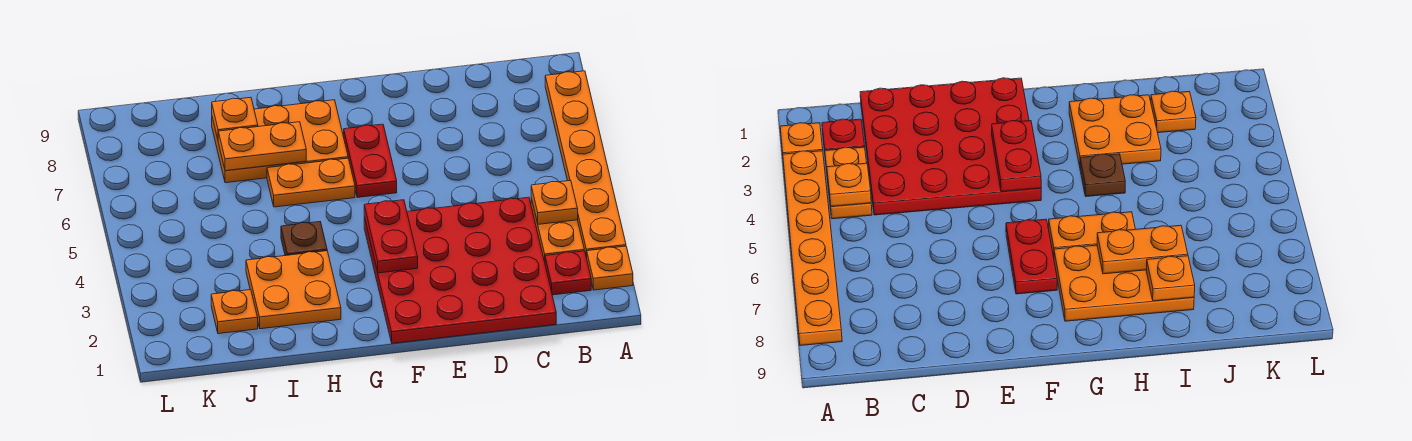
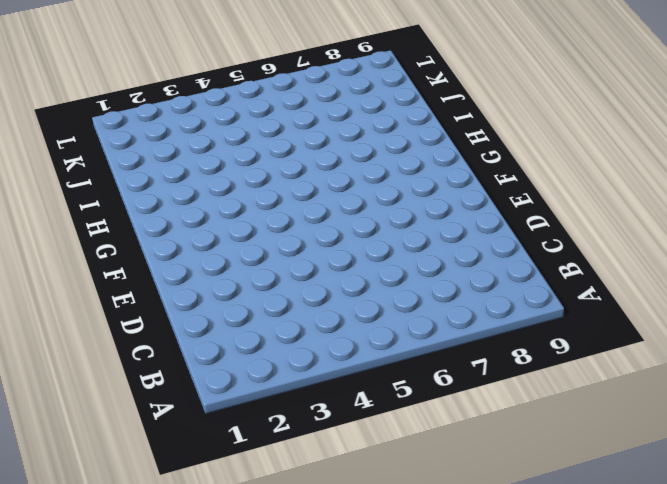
none -> orange 1x1 plate [587,246,633,290]
none -> orange 1x6 plate [545,71,626,258]
none -> red 1x1 plate [545,251,591,295]

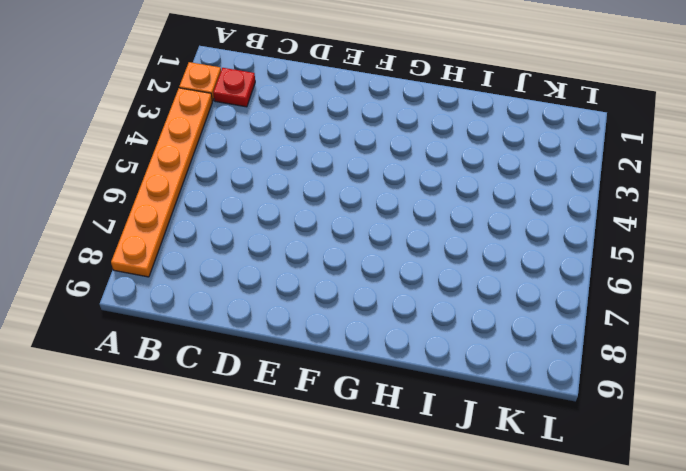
none -> orange 1x2 plate [531,199,584,262]
none -> red 4x4 plate [364,197,556,343]
none -> red 1x2 plate [344,124,397,197]

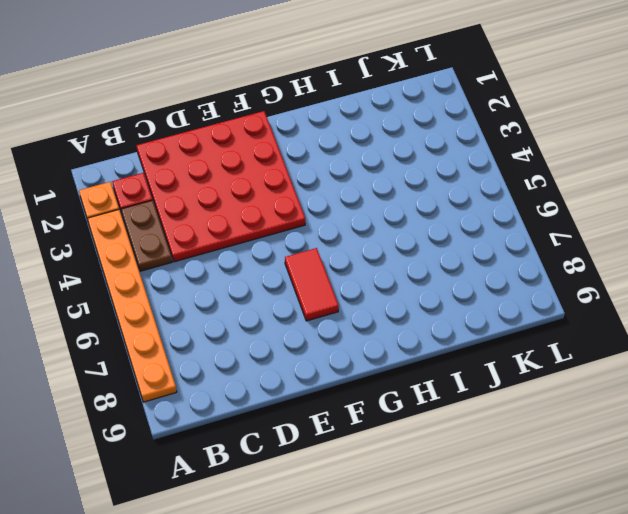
brown 1x2 plate [121,200,172,271] -> orange 1x2 plate [531,199,584,262]
red 1x2 tile [285,248,339,321] -> red 1x2 plate [344,124,397,197]
none -> orange 1x2 plate [267,158,355,207]
none -> orange 2x3 plate [212,100,348,183]
none -> orange 2x2 plate [246,251,341,329]

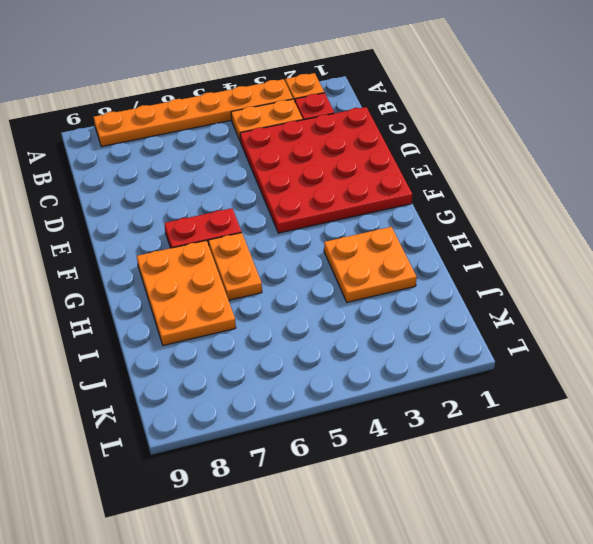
none -> brown 1x1 plate [281,222,327,256]
none -> orange 1x1 plate [211,290,258,334]
none -> orange 1x1 plate [531,180,578,224]

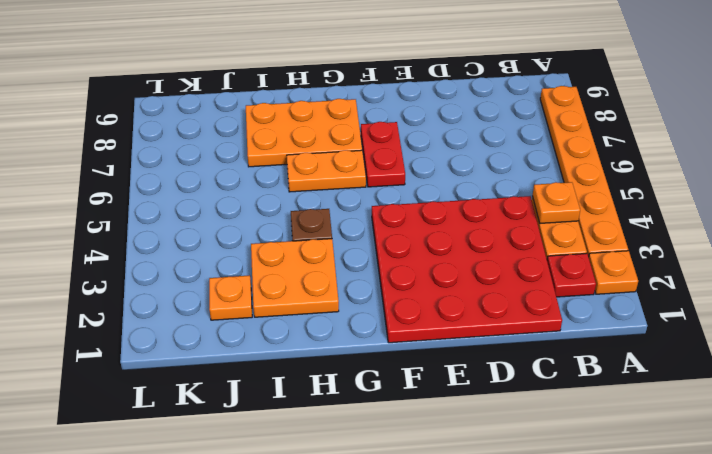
none -> red 1x2 plate [364,200,418,273]
none -> orange 1x2 plate [218,122,306,171]
none -> orange 1x1 plate [212,97,258,139]

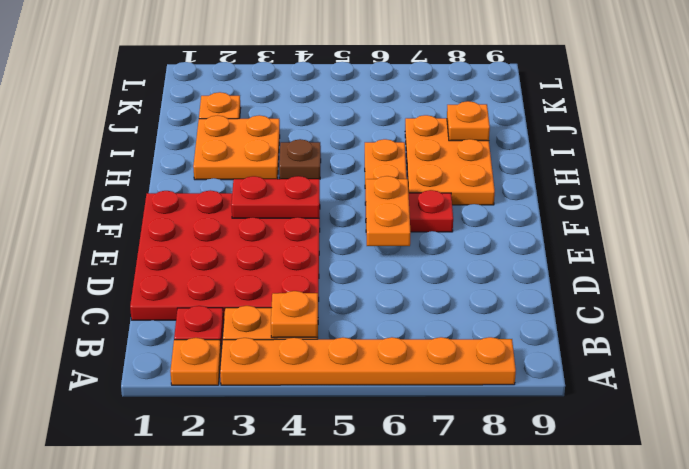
orange 1x2 plate [366,176,411,246] -> orange 1x2 plate moved to [218,122,306,171]

